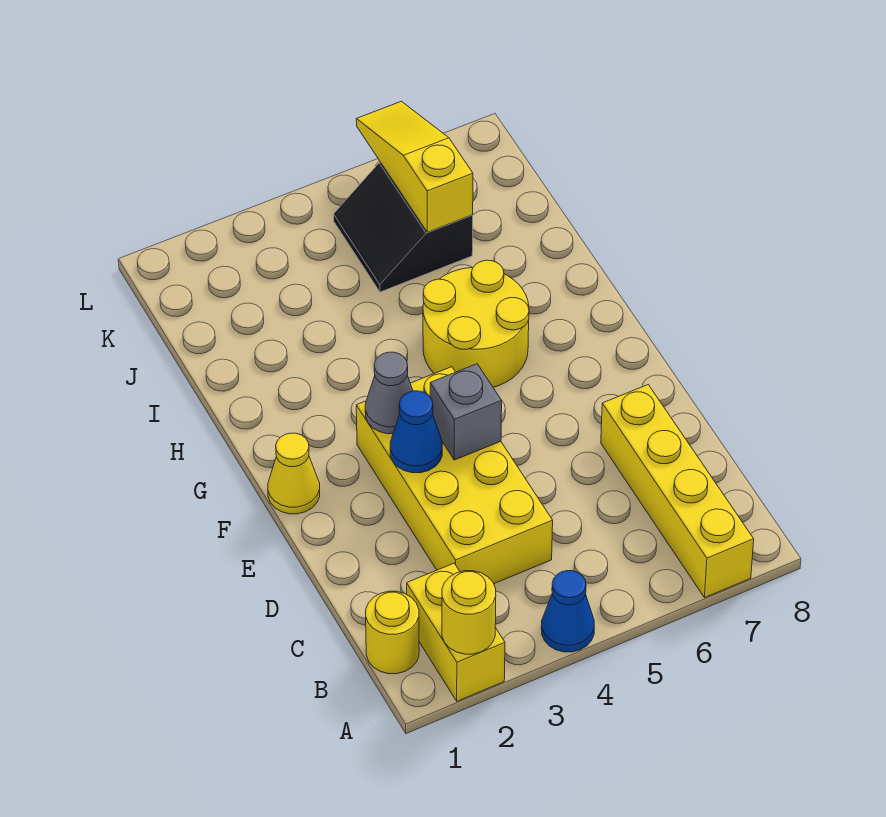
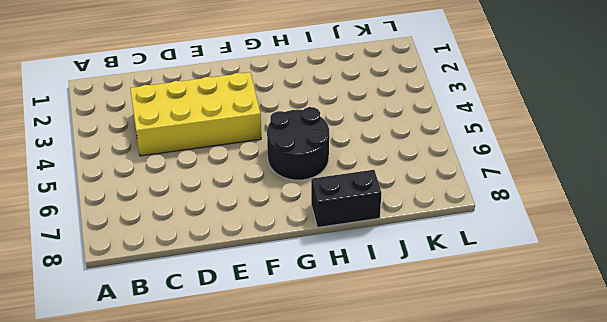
black 2x2 round brick [267,107,329,180] -> yellow 2x2 round brick [423,260,529,387]
black 1x2 brick [311,170,382,227] -> none
none -> yellow 1x2 brick [407,563,505,701]
none -> blue 1x1 cone [541,571,594,652]
none -> yellow 1x4 brick [601,385,754,597]

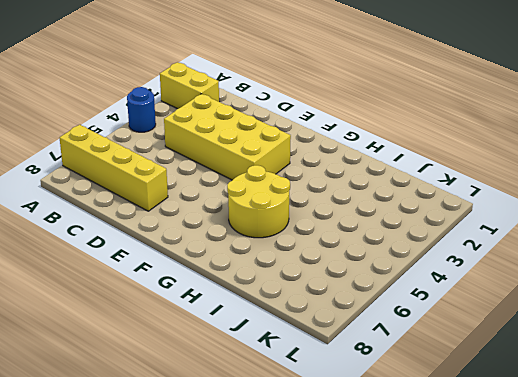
blue 1x1 round brick [127,87,156,132] -> blue 1x1 cone [541,571,594,652]
none -> yellow 1x1 round brick [366,591,419,674]
none -> yellow 1x1 cone [268,433,320,514]
none -> black 2x2 slope [334,162,473,292]

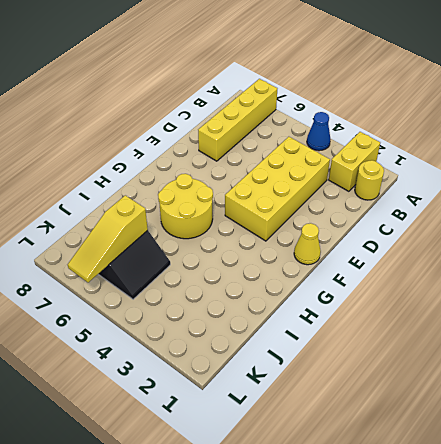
none -> yellow 1x1 round brick [442,571,496,654]
none -> blue 1x1 cone [390,391,442,473]
none -> grey 1x1 brick [430,364,502,460]

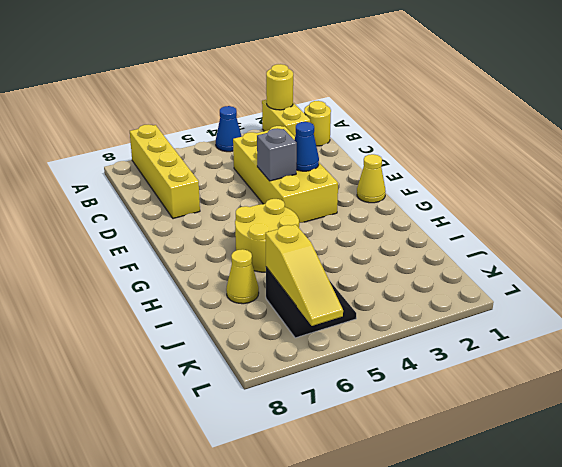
yellow 1x1 cone [226,249,259,304] -> none
none -> grey 1x1 cone [365,352,413,434]

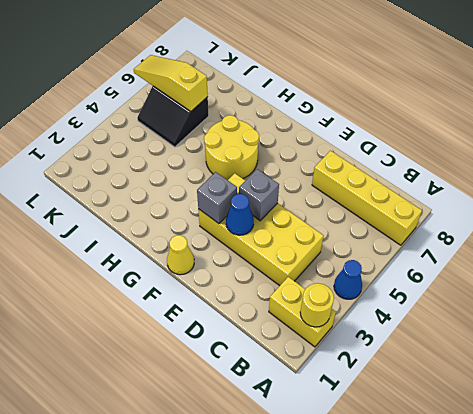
grey 1x1 brick [197,172,237,223] -> grey 1x1 cone [365,352,413,434]
none -> yellow 1x1 round brick [366,591,419,674]

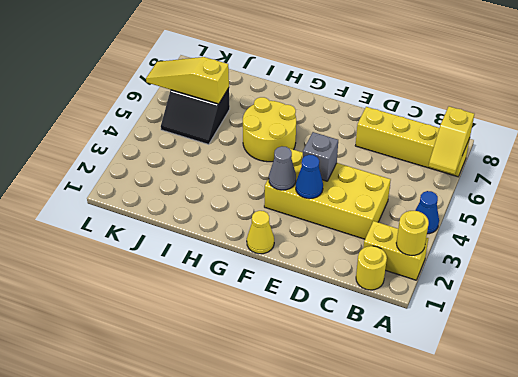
yellow 1x2 slope [429,106,474,174] -> none

